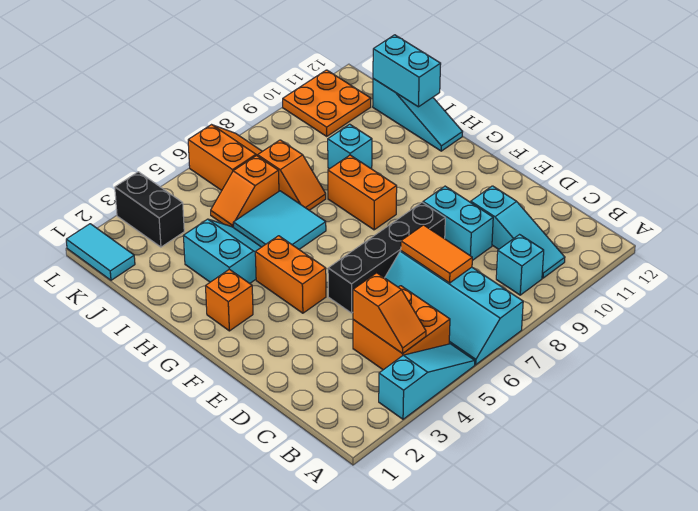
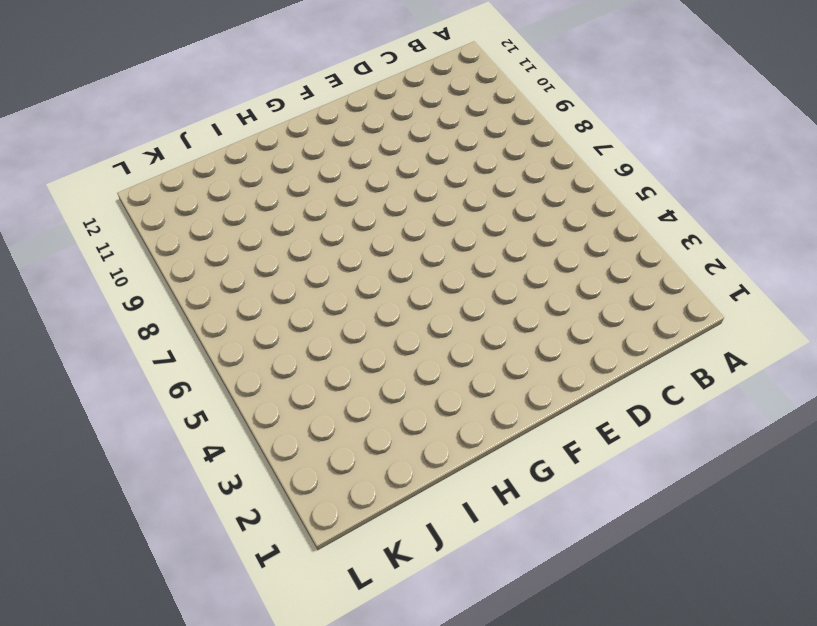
none -> cyan 1x3 slope [379,344,475,419]
none -> cyan 2x4 slope [385,251,523,365]
none -> orange 2x2 brick [353,286,450,370]

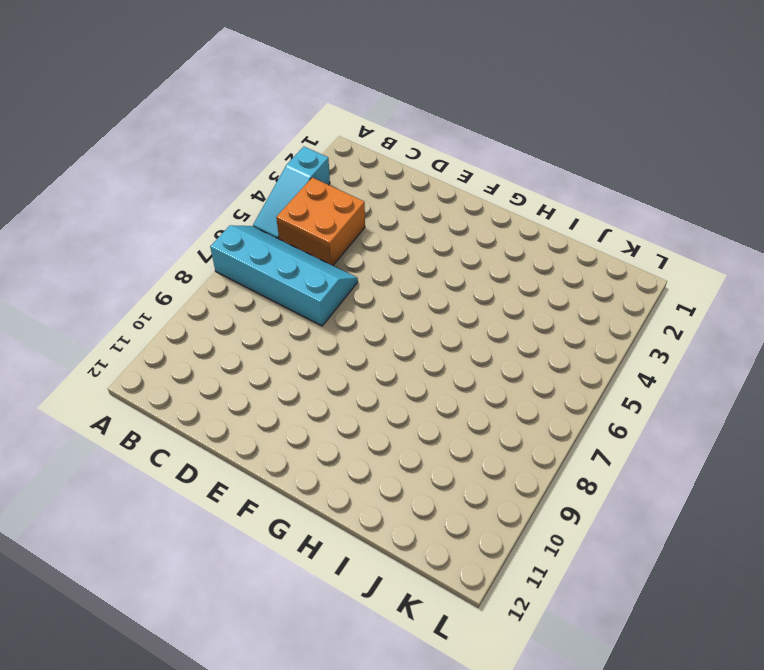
none -> cyan 1x1 brick [496,235,544,295]
none -> cyan 1x3 slope [471,186,565,278]
none -> cyan 1x2 brick [423,186,493,261]

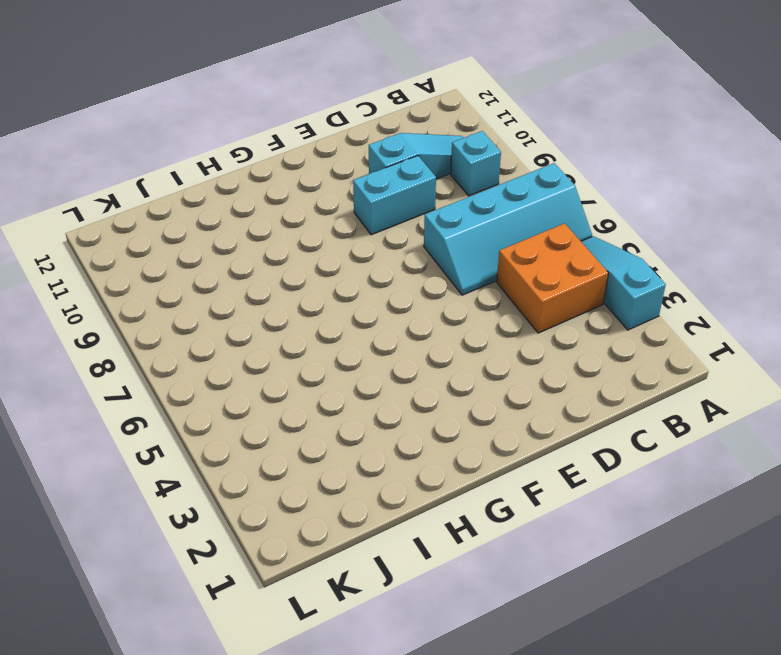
none -> black 1x4 brick [328,203,445,313]
none -> orange 1x2 brick [255,236,326,313]
none -> orange 1x1 brick [206,269,253,331]

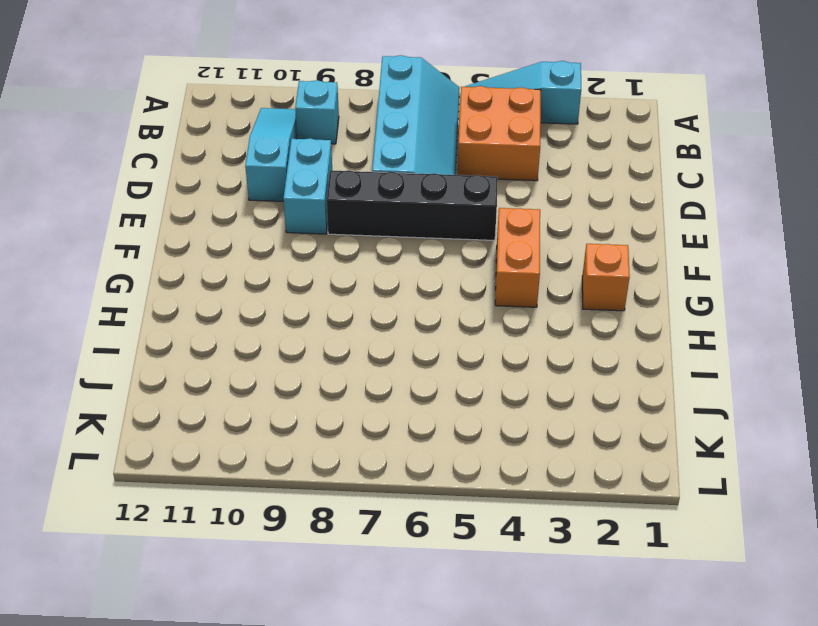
none -> orange 1x2 brick [328,155,397,230]
none -> cyan 2x2 slope [183,219,261,283]
none -> cyan 2x2 tile [233,191,326,249]

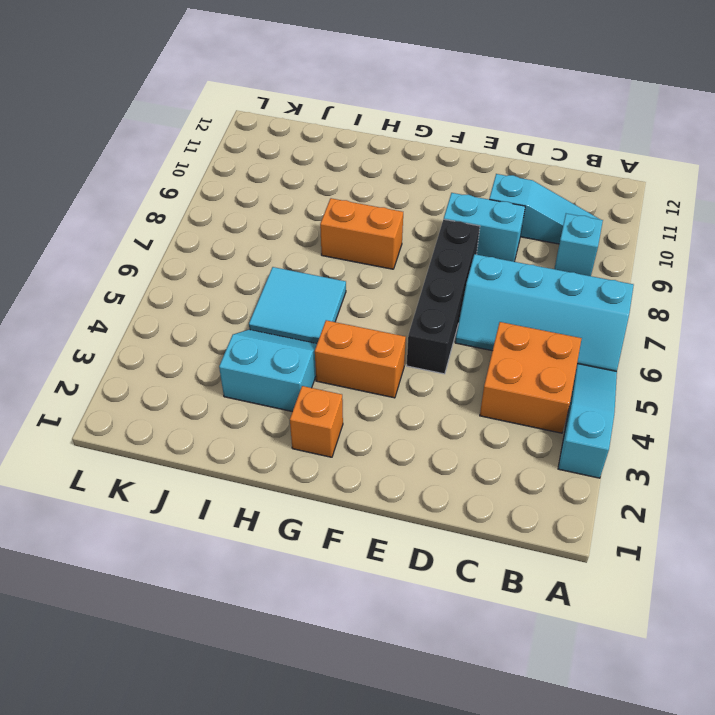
none -> cyan 1x3 slope [373,79,462,151]
none -> orange 1x2 slope [258,140,326,210]
none -> cyan 1x1 brick [328,124,372,169]

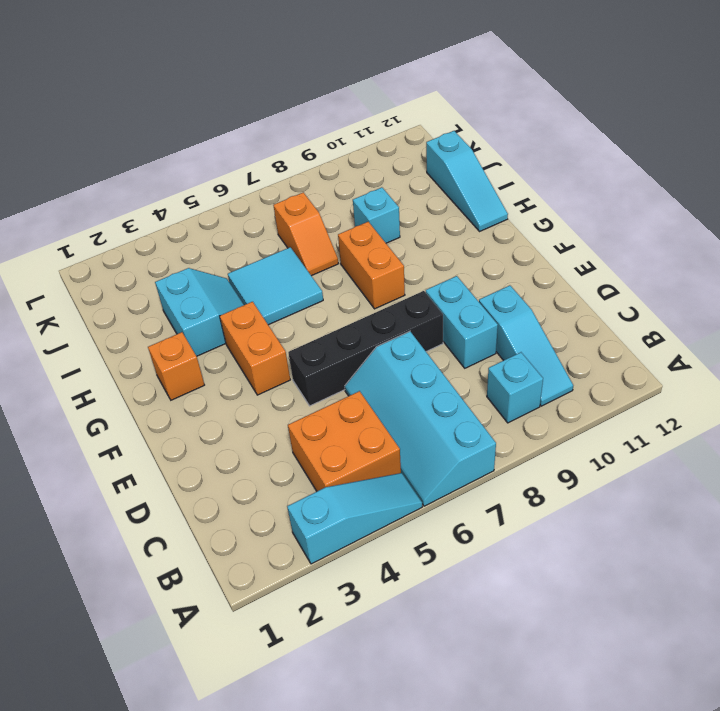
none -> orange 1x2 slope [211,156,279,228]
none -> cyan 1x2 tile [66,224,135,280]
none -> black 1x2 brick [115,172,184,247]

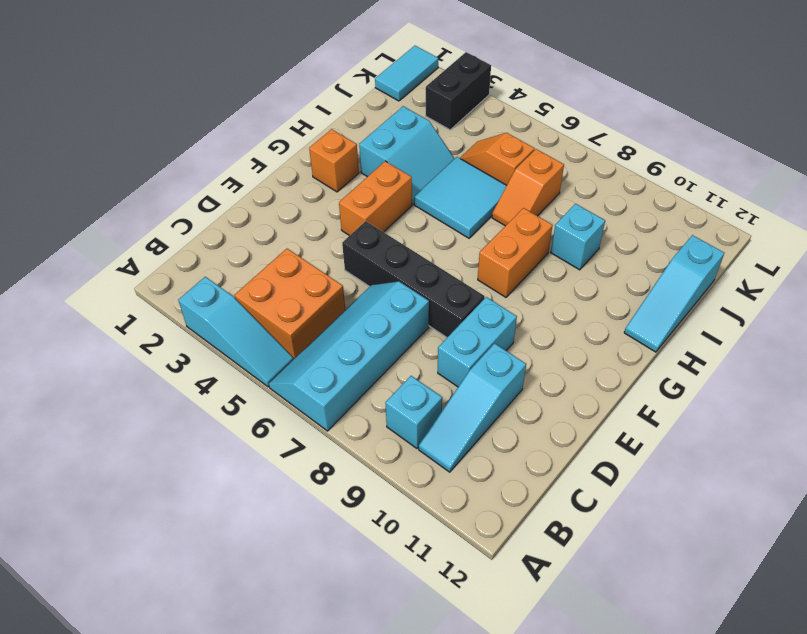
none -> orange 2x2 slope [188,125,262,190]
none -> orange 2x2 plate [283,70,371,136]
none -> orange 1x2 slope [353,273,426,354]

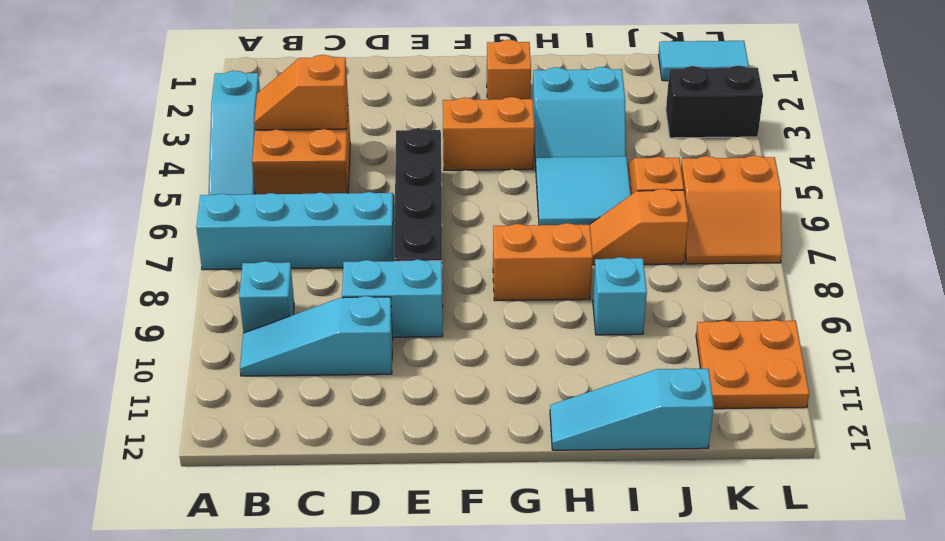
none -> orange 1x2 tile [401,225,472,283]
none -> cyan 1x2 brick [373,35,441,107]

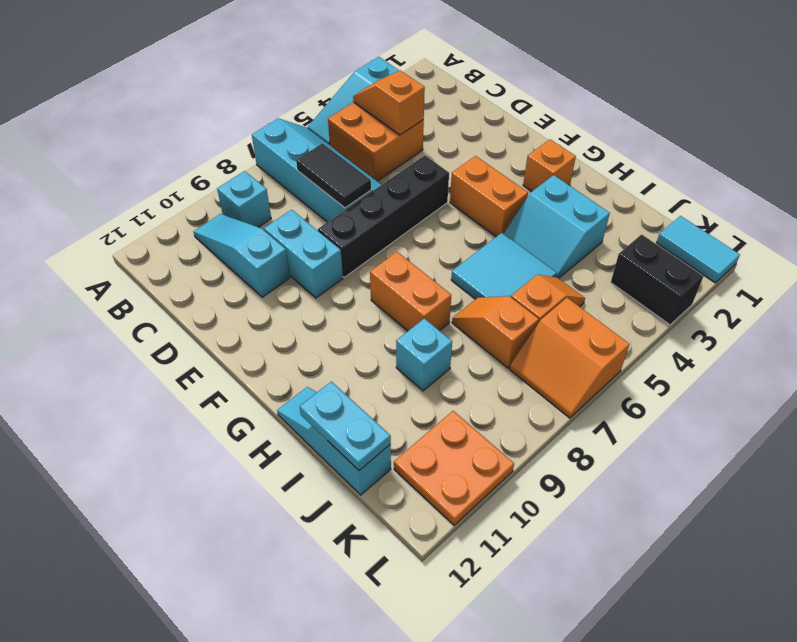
black 1x2 tile [296,143,371,208] -> orange 1x2 tile [401,225,472,283]
cyan 1x2 plate [300,382,391,470] -> cyan 1x2 brick [373,35,441,107]

